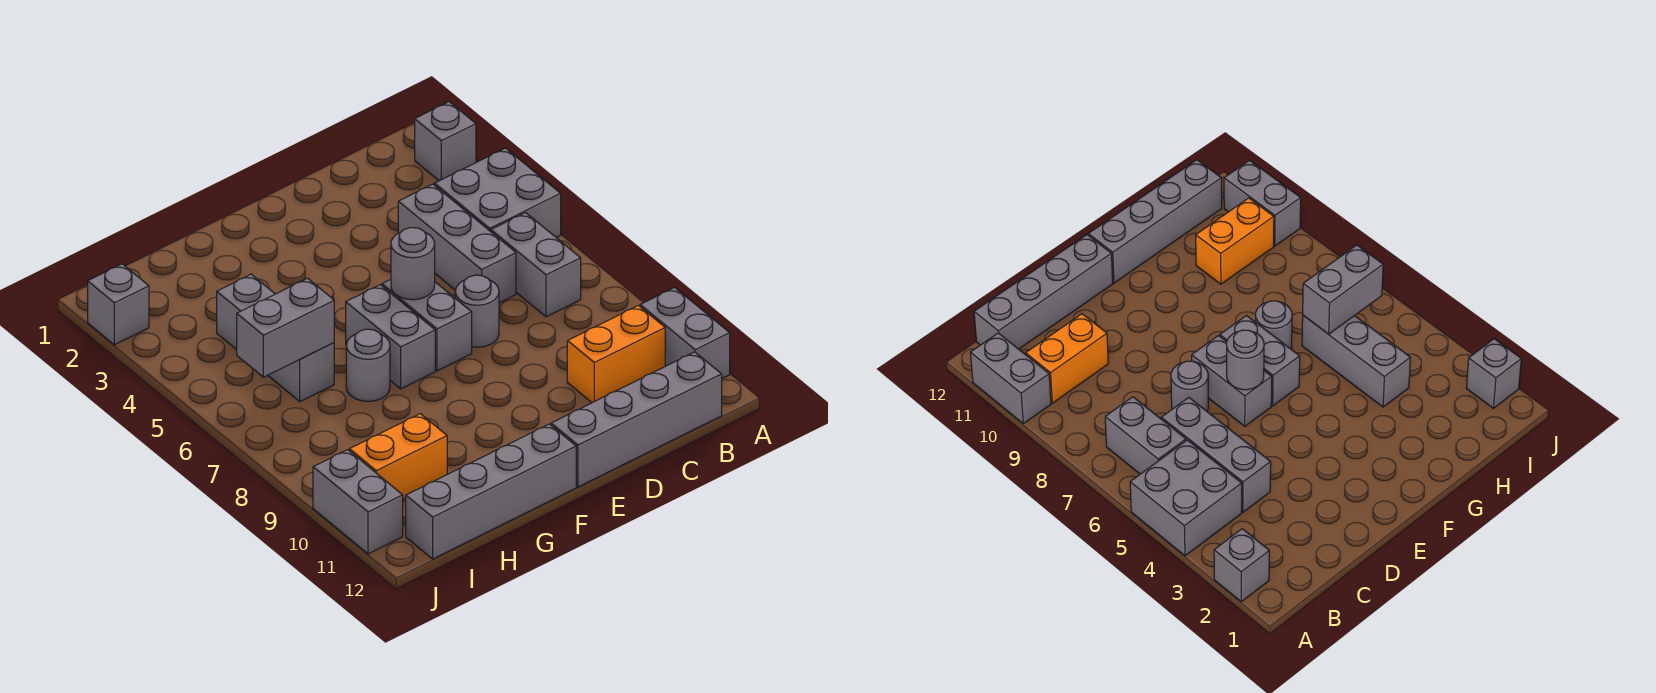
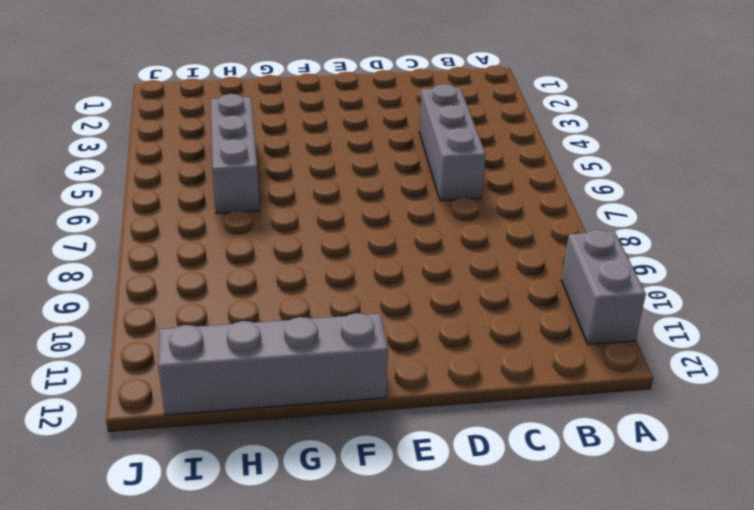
none -> grey 1x1 brick [415,102,476,181]
none -> grey 2x2 brick [435,148,561,237]
none -> grey 1x2 brick [491,213,581,317]

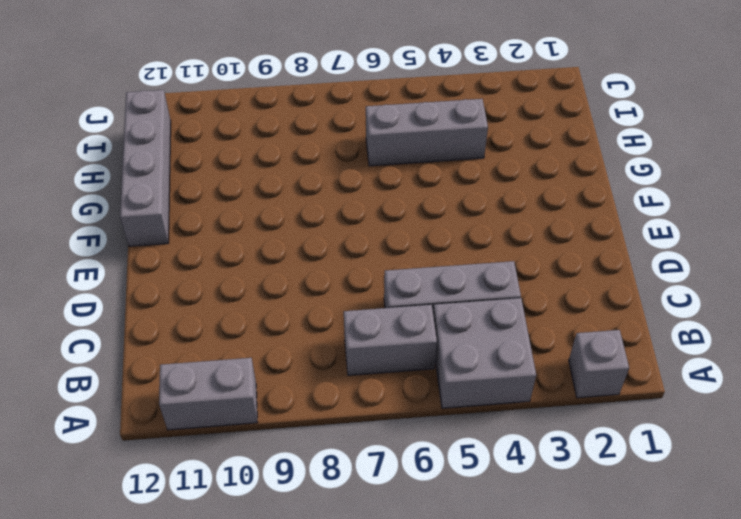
none -> orange 1x2 brick [567,305,665,403]
none -> grey 1x4 brick [551,352,722,487]
none -> grey 1x1 round brick [455,275,499,347]

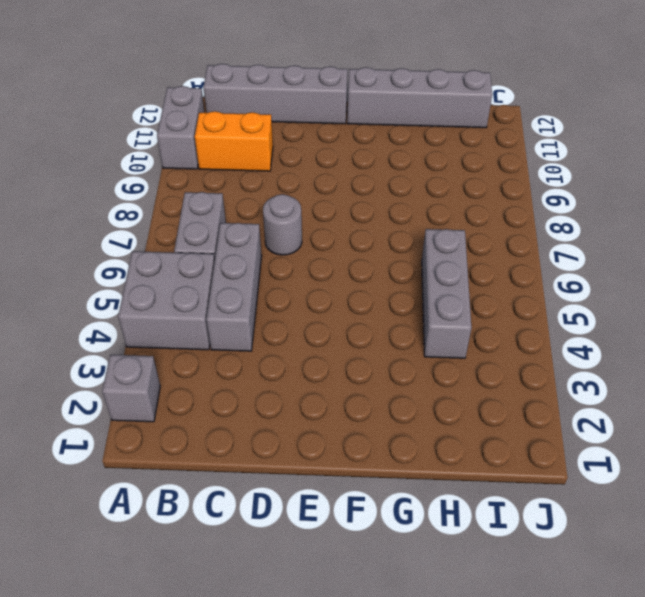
none -> grey 1x2 brick [382,279,472,371]
none -> grey 1x2 brick [346,285,435,389]
none -> grey 1x1 round brick [346,329,390,401]

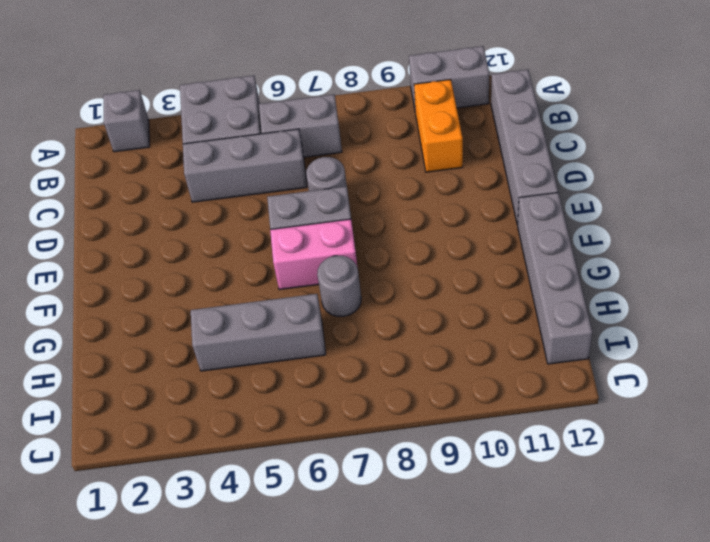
pink 1x2 brick [270,219,357,290] -> grey 1x2 brick [346,285,435,389]
none -> orange 1x2 brick [349,414,447,499]
none -> grey 1x1 brick [88,264,149,345]
none -> grey 1x2 brick [313,450,403,554]

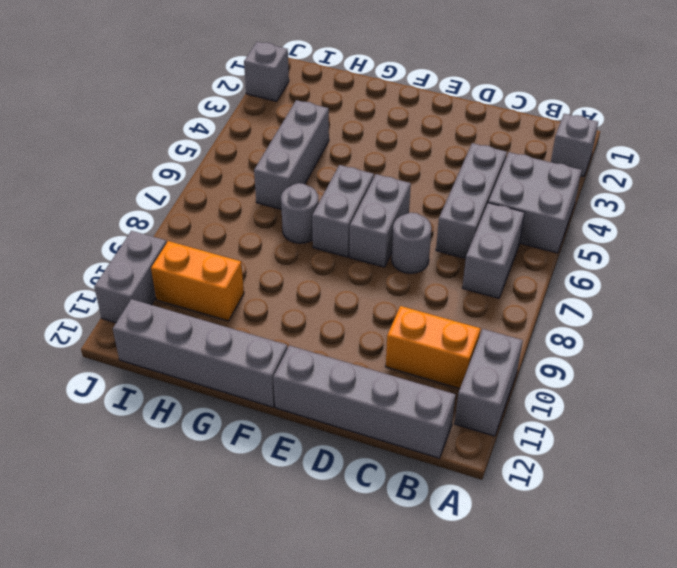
none -> grey 1x1 round brick [391,228,435,300]
none -> grey 1x2 brick [237,278,334,377]

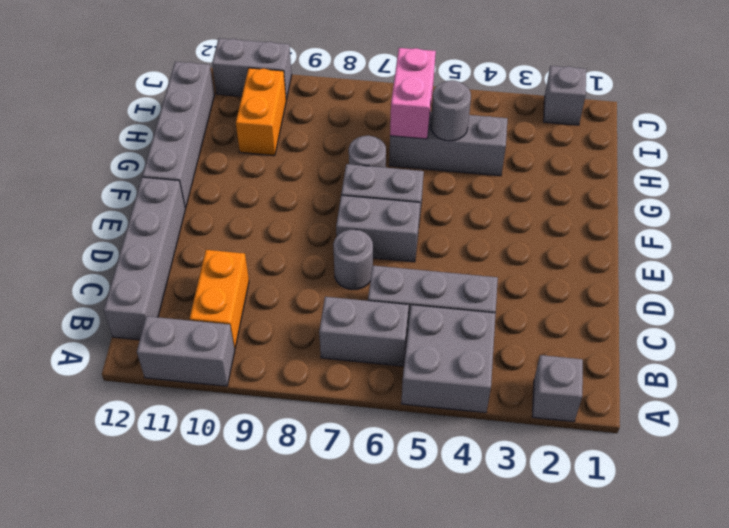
grey 1x1 round brick [431,80,471,141] -> grey 1x1 round brick moved to [391,228,435,300]
pink 1x2 brick [390,48,436,139] -> grey 1x2 brick [237,278,334,377]

